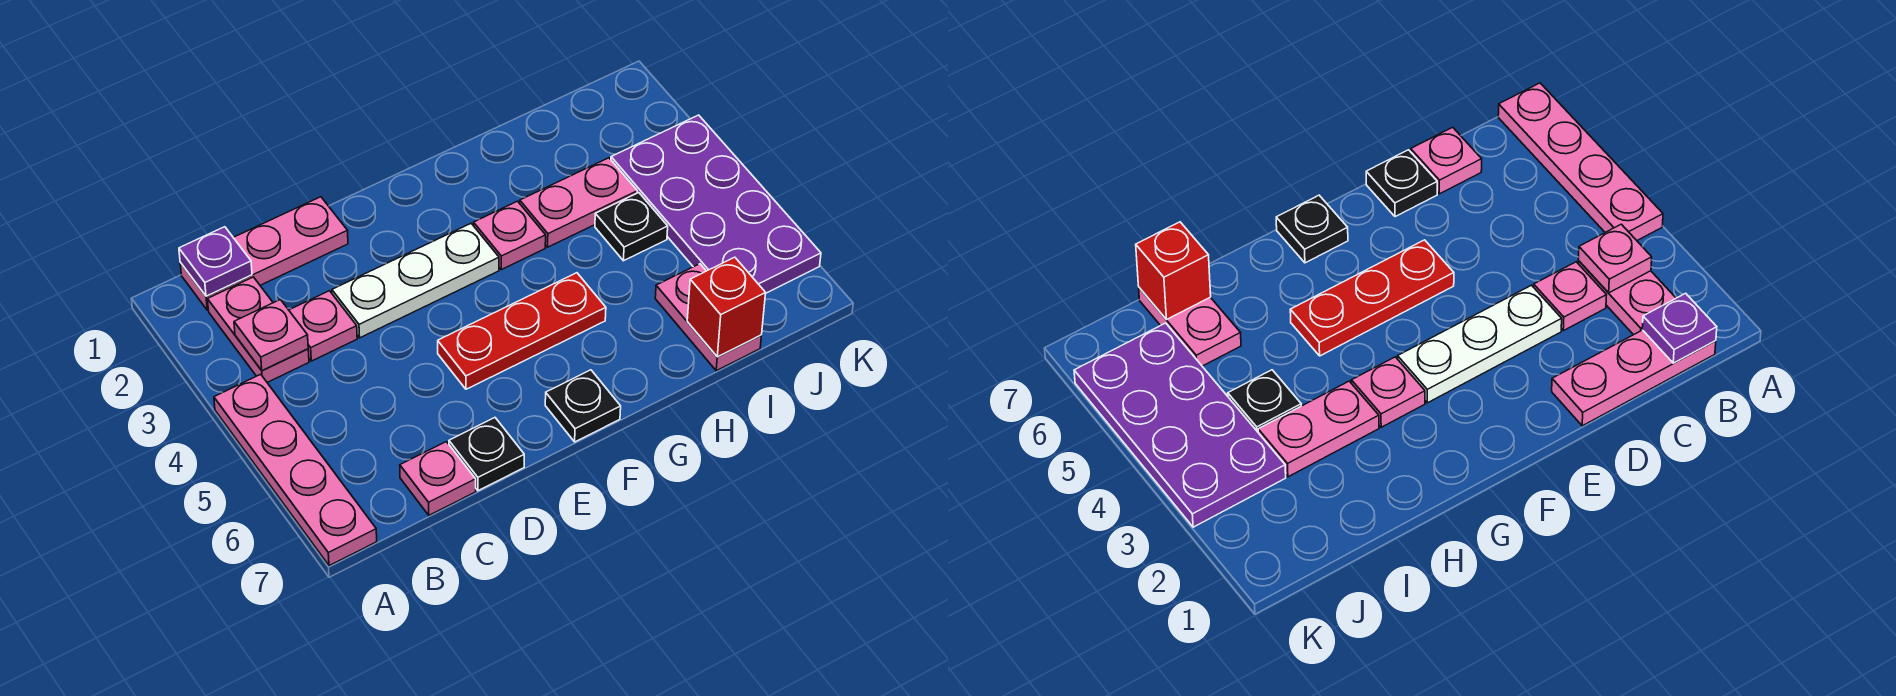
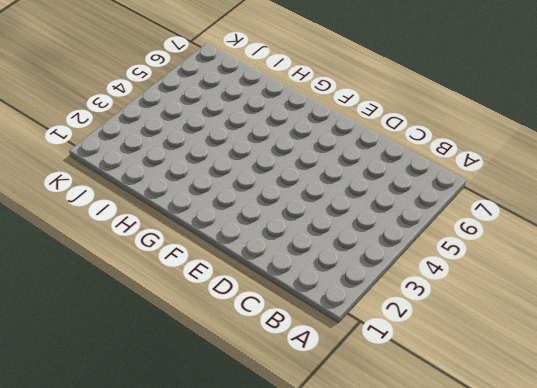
none -> pink 1x4 plate [214,374,377,566]
none -> pink 1x3 plate [180,197,348,310]
none -> pink 1x2 plate [208,277,309,382]

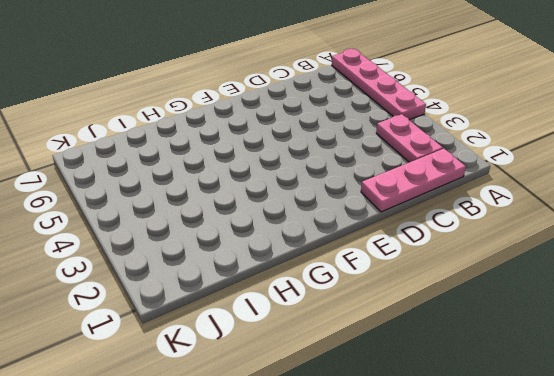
none -> pink 1x1 plate [289,291,357,361]
none -> pink 1x1 plate [400,442,476,515]
none -> white 1x3 plate [332,224,499,338]

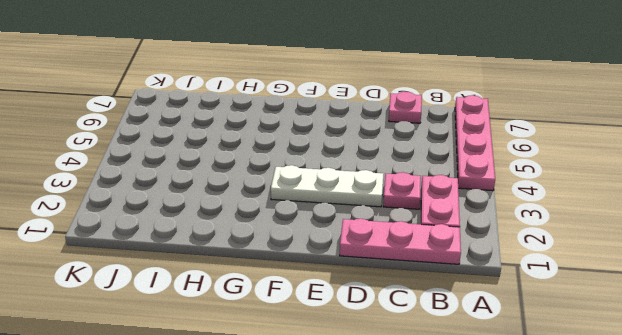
none -> black 1x1 plate [449,418,524,491]
none -> red 1x3 plate [438,273,606,389]
none -> black 1x1 plate [545,370,621,442]

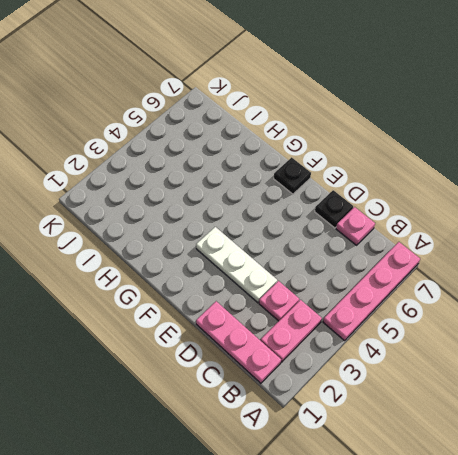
none -> red 1x3 plate [438,273,606,389]
none -> pink 1x1 plate [474,201,546,270]
none -> pink 1x2 plate [520,158,637,247]

